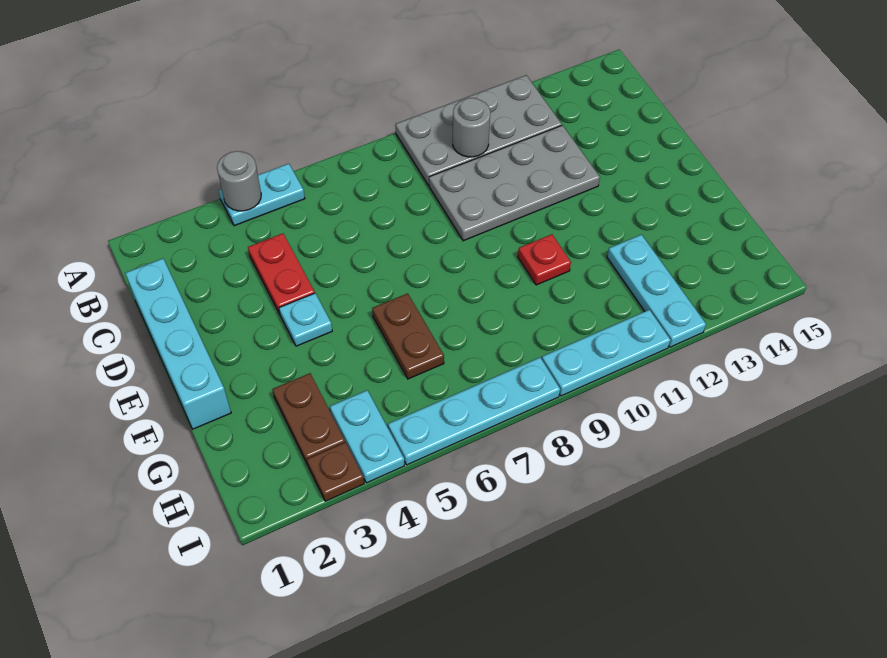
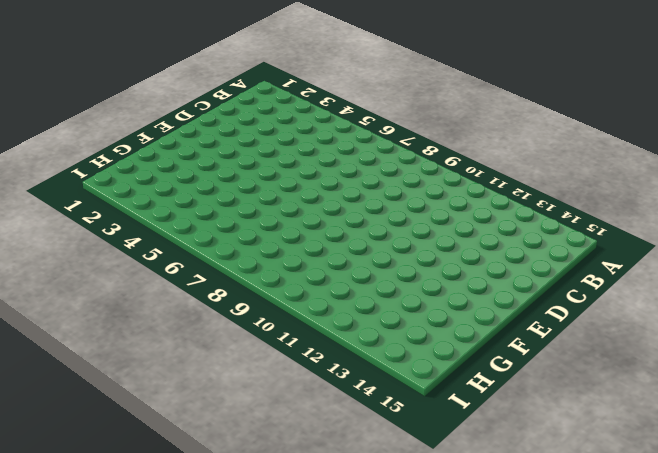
none -> cyan 1x2 plate [218,164,305,226]
none -> grey 2x4 plate [395,75,562,185]
none -> cyan 1x4 brick [125,259,231,429]

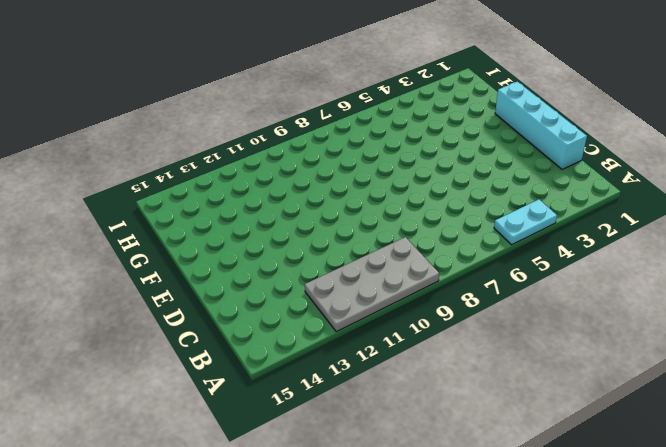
none -> red 1x2 plate [248,233,315,314]
none -> grey 2x4 plate [429,125,600,241]
none -> cyan 1x1 plate [279,293,332,346]

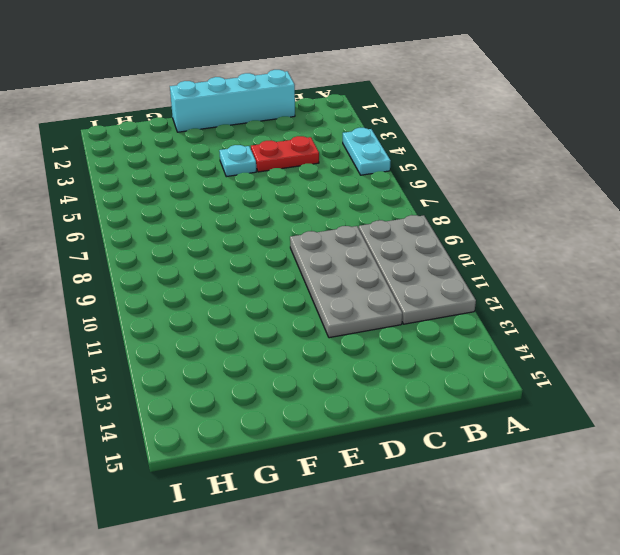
none -> brown 1x2 plate [372,293,444,379]
none -> red 1x1 plate [518,234,571,285]
none -> brown 1x2 plate [272,373,345,465]

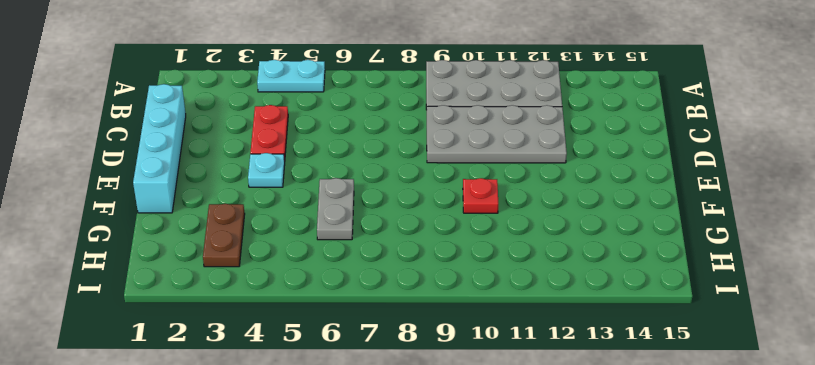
grey 1x2 plate [317,178,354,240] -> brown 1x2 plate [372,293,444,379]
none -> cyan 1x3 plate [607,235,706,347]
none -> cyan 1x2 plate [330,390,404,483]
none -> brown 1x1 plate [307,442,364,501]

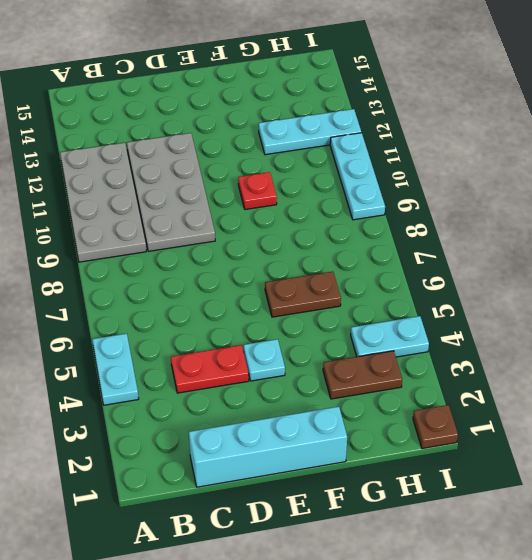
brown 1x1 plate [413,405,458,449] -> brown 1x1 plate moved to [307,442,364,501]
none -> cyan 1x4 plate [388,358,560,465]
none -> grey 1x1 round brick [217,151,261,211]
none -> grey 1x1 round brick [453,98,490,157]

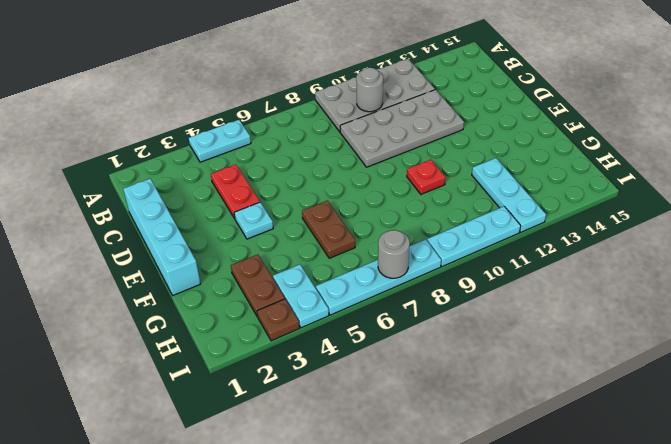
grey 1x1 round brick [378,230,410,278] -> grey 1x1 round brick moved to [217,151,261,211]

